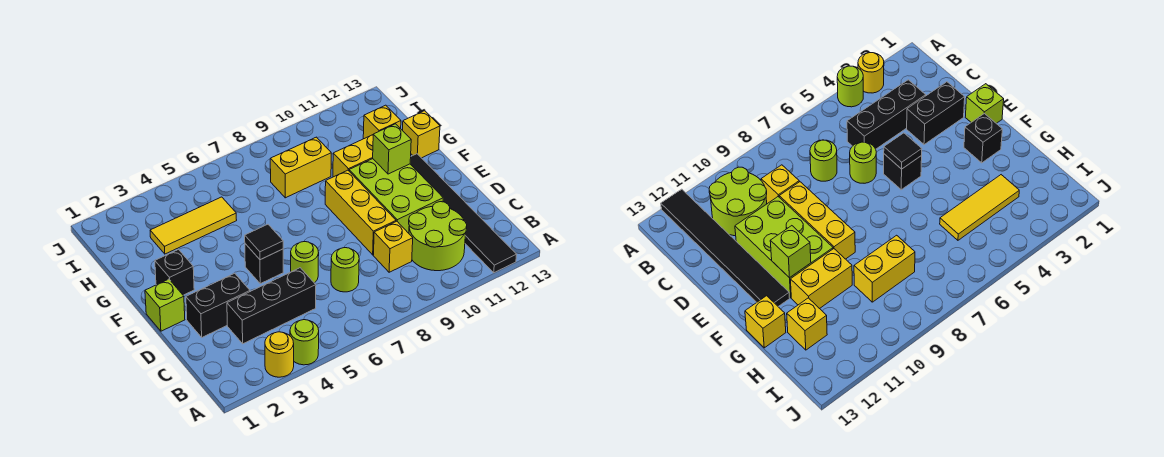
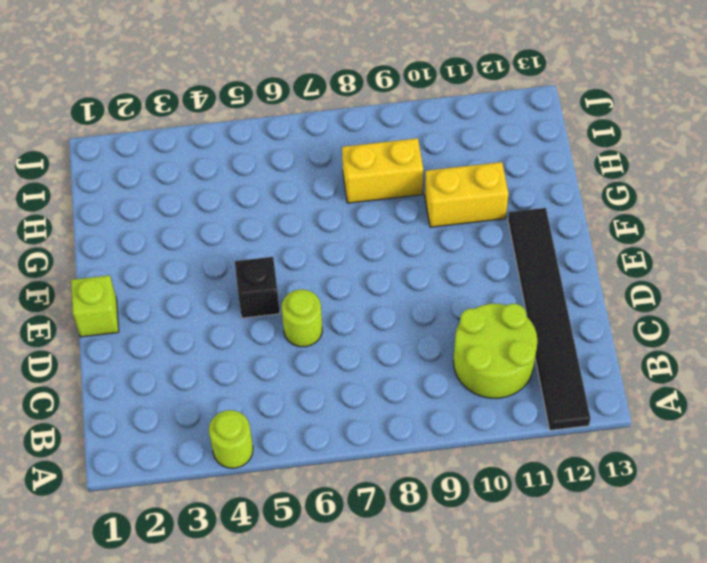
none -> yellow 1x1 round brick [265,332,294,377]
none -> black 1x3 brick [227,268,316,344]
none -> lime 1x1 round brick [331,248,359,292]

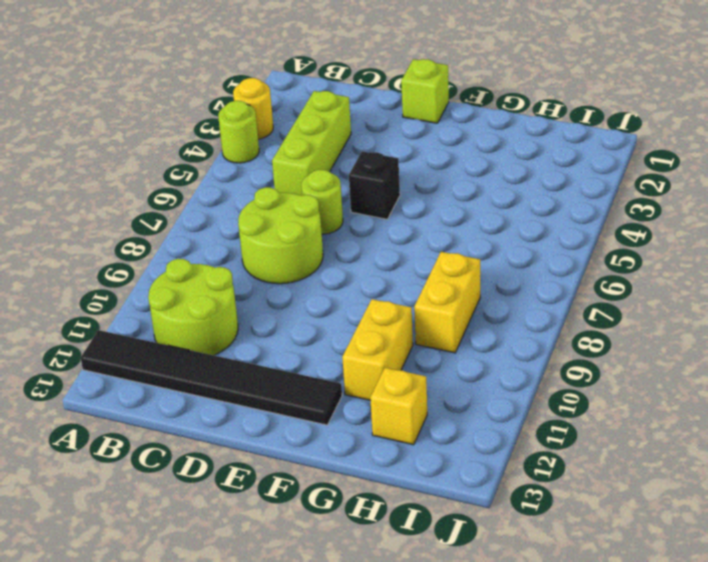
lime 1x3 brick [272,91,351,196] -> black 1x3 brick [227,268,316,344]
lime 2x2 round brick [238,187,323,284] -> lime 1x1 round brick [331,248,359,292]
none -> yellow 1x1 brick [373,221,413,272]
none -> black 1x2 brick [186,273,250,337]
none -> yellow 1x3 brick [325,170,396,255]

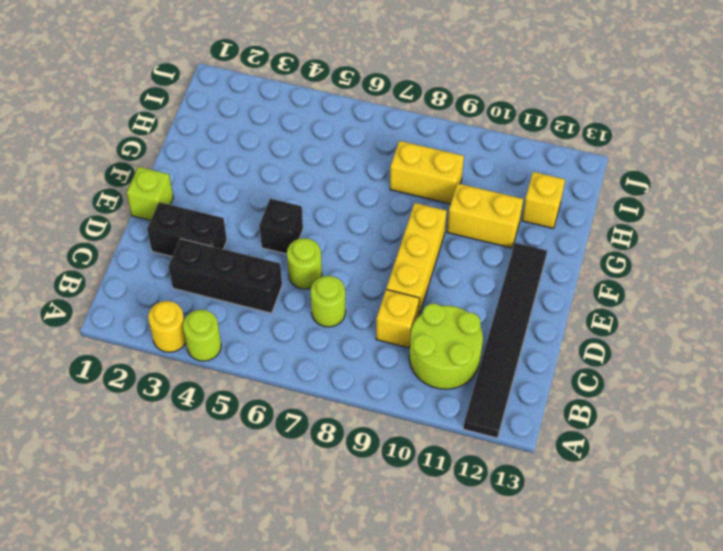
none -> lime 2x3 brick [349,159,443,233]
none -> black 1x1 brick [155,249,194,295]
none -> yellow 1x1 brick [403,111,440,158]

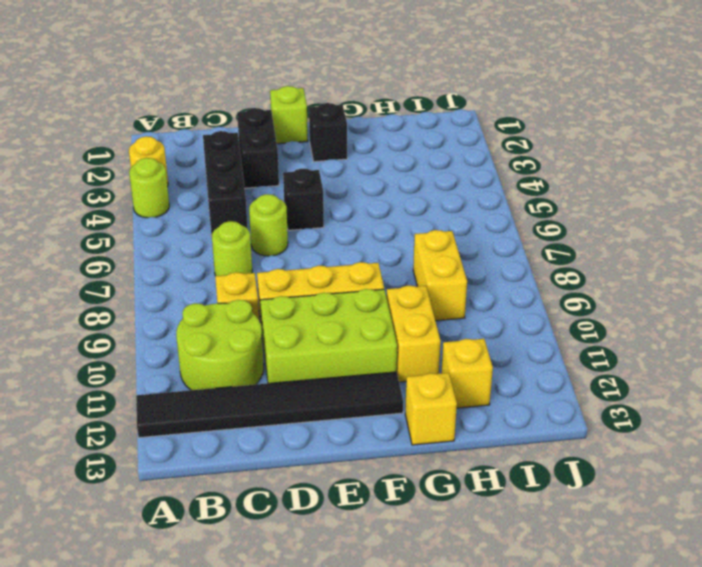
none -> yellow 1x3 tile [150,197,237,254]
none -> black 1x1 tile [245,224,283,260]
none -> lime 1x1 brick [373,124,411,174]

